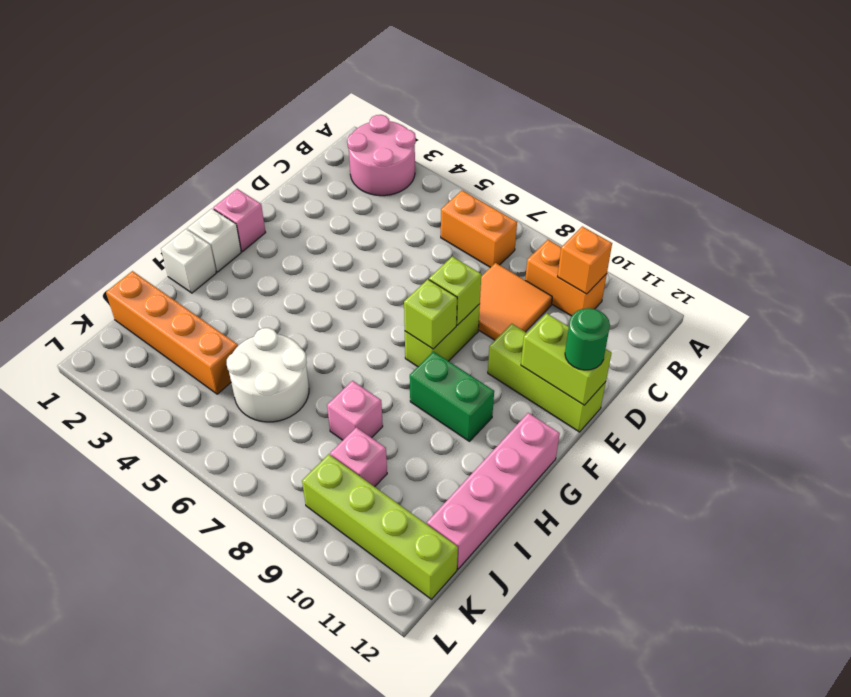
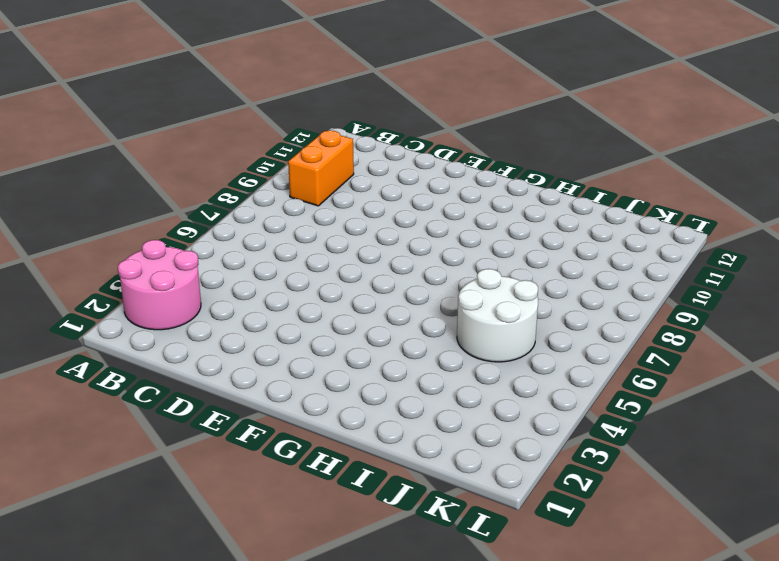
none -> orange 1x2 brick [441,190,517,268]
none -> orange 2x2 tile [478,263,552,340]
none -> lime 1x2 brick [405,304,480,367]

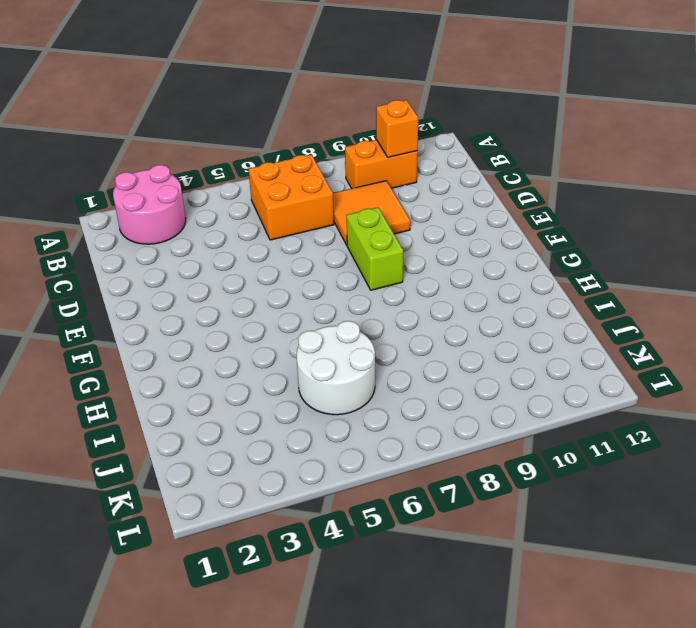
orange 2x2 brick [249,154,334,240] -> orange 1x2 brick [441,190,517,268]
none -> lime 1x3 brick [488,324,606,432]
none -> pink 1x1 brick [213,189,266,252]
none -> white 1x1 brick [188,209,241,272]

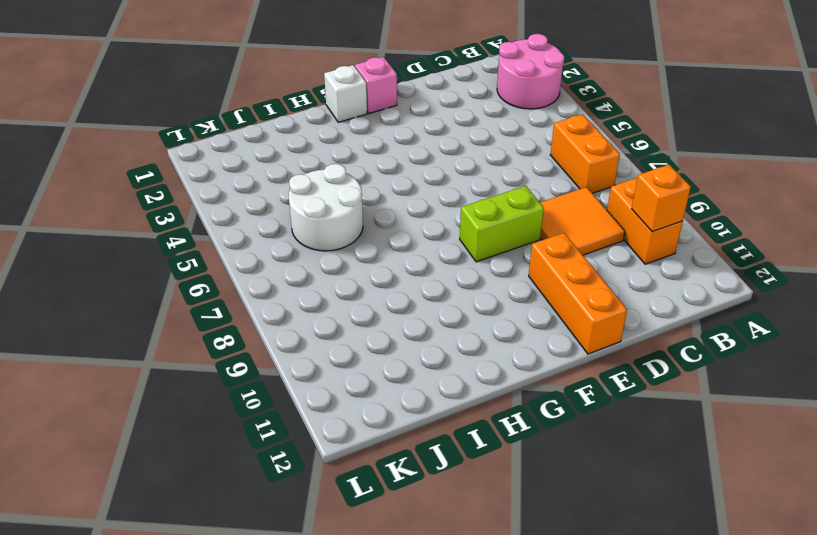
orange 1x3 brick [529,233,627,354] -> lime 1x3 brick [488,324,606,432]
none -> green 1x2 brick [410,352,494,441]
none -> pink 1x4 brick [427,413,560,569]
none -> white 1x1 brick [161,229,216,293]

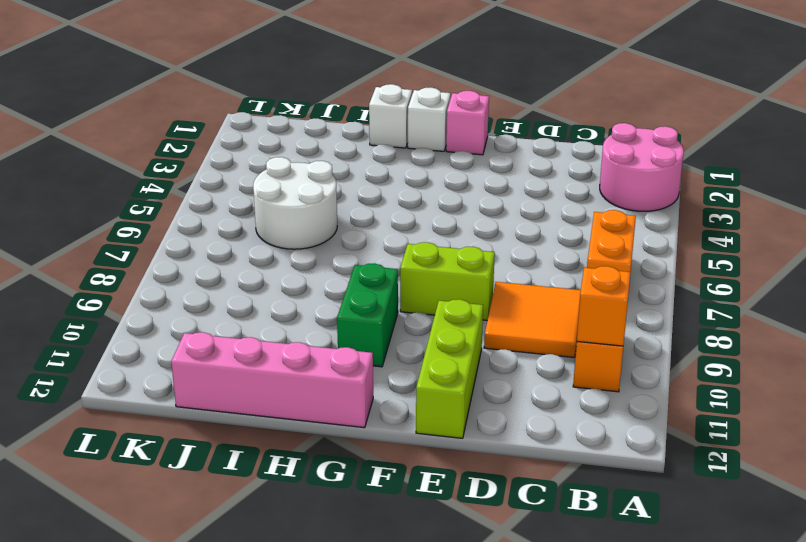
none -> pink 1x1 brick [327,381,383,440]
none -> orange 1x4 brick [106,271,238,394]
none -> pink 1x1 brick [330,427,387,487]

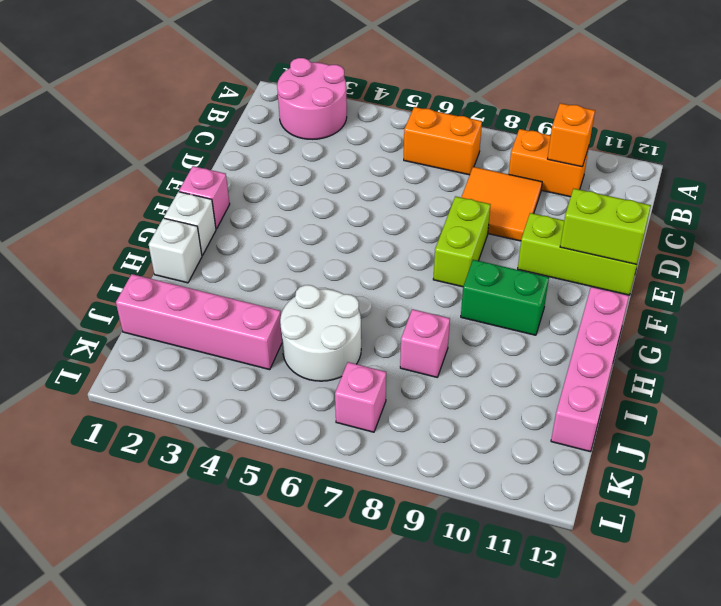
pink 1x4 brick [116,274,282,370] -> orange 1x4 brick [106,271,238,394]
pink 1x1 brick [335,362,386,432] -> pink 1x1 brick moved to [330,427,387,487]
none -> lime 1x4 brick [302,454,458,599]
none -> lime 1x1 brick [429,256,481,325]
none -> lime 1x1 brick [404,279,457,349]

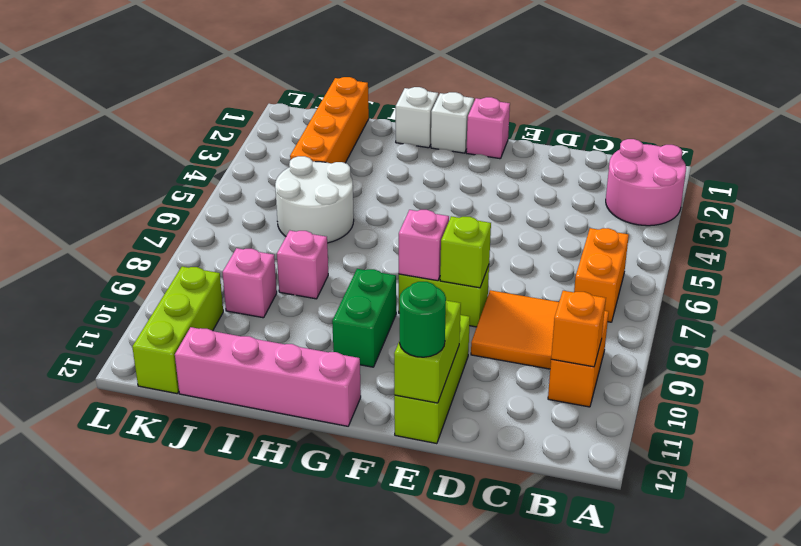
pink 1x1 brick [399,210,449,281] -> lime 1x1 brick [404,279,457,349]
lime 1x3 brick [132,266,223,393] -> lime 1x4 brick [302,454,458,599]

